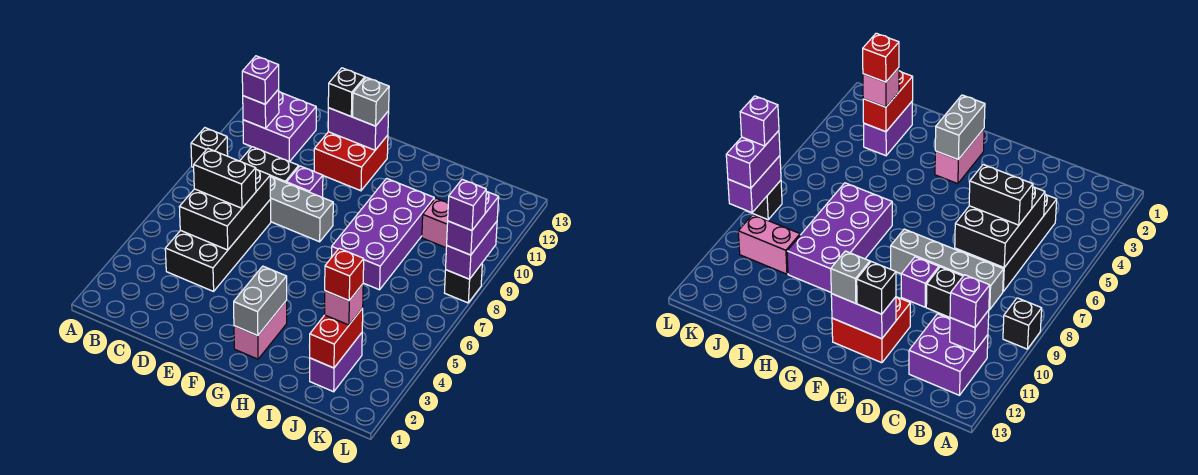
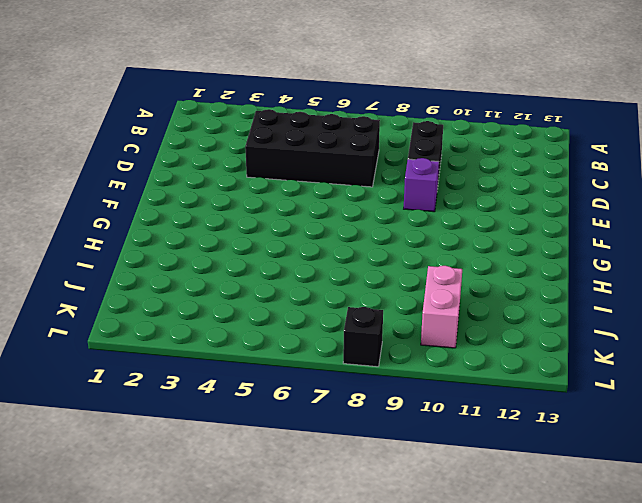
none -> black 1x1 brick [191,128,228,167]
none -> purple 2x2 brick [243,92,316,162]
none -> grey 1x4 brick [270,176,333,242]

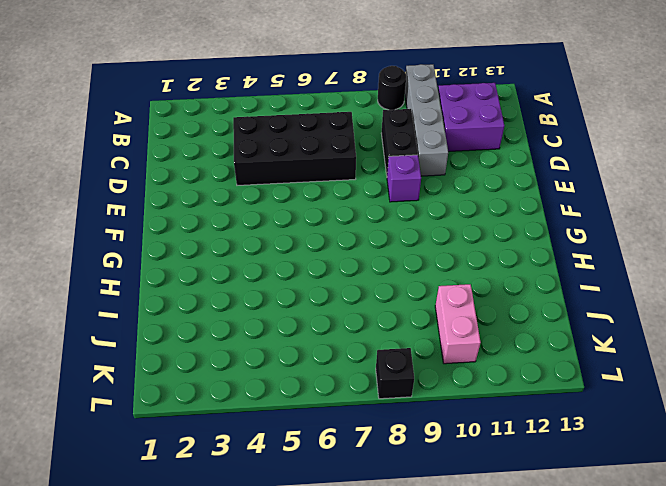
black 1x1 round brick [378,66,406,110] -> black 1x1 brick [191,128,228,167]
grey 1x4 brick [405,64,448,176] -> grey 1x4 brick moved to [270,176,333,242]
none -> red 2x2 brick [314,132,388,191]
none -> pink 1x2 brick [234,300,287,359]
none -> purple 2x4 brick [332,178,434,290]

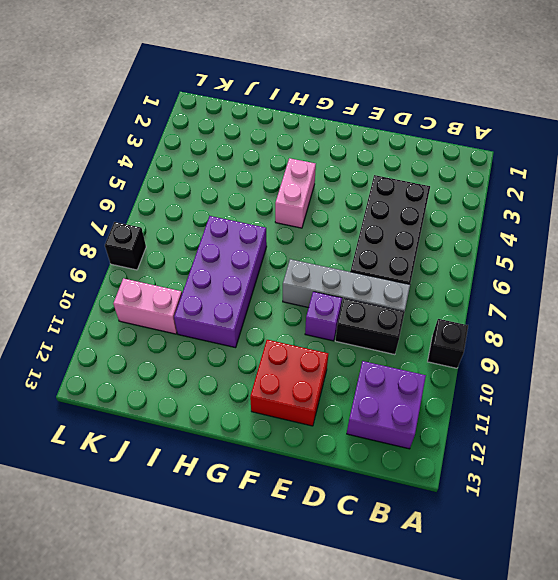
pink 1x2 brick [275,158,316,228] -> pink 1x2 brick moved to [234,300,287,359]
none -> purple 1x2 brick [310,333,362,392]
none -> purple 1x1 brick [243,89,279,129]
none -> black 2x3 brick [180,169,271,250]

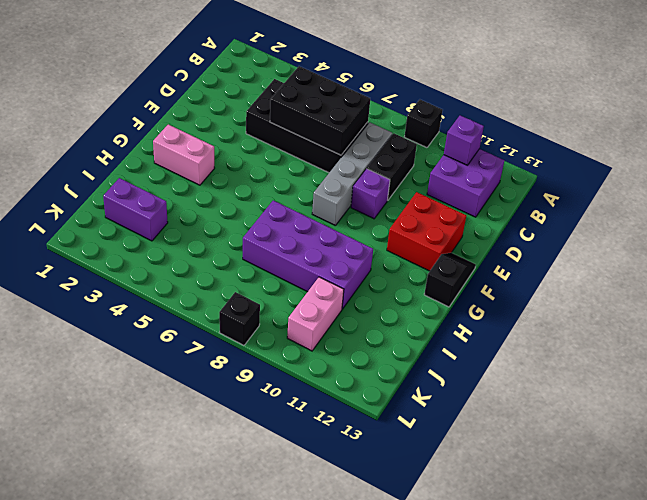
black 1x2 slope [424,253,476,307] -> none
none -> purple 1x2 brick [328,108,389,150]
none -> grey 1x2 brick [234,266,287,336]
none -> red 1x2 brick [309,308,363,368]

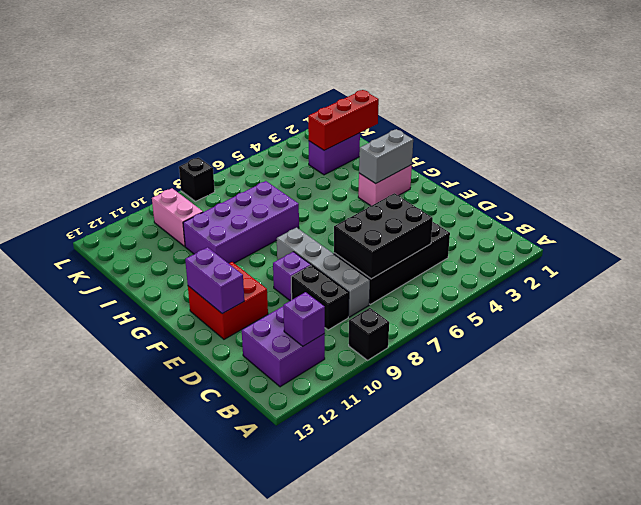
red 1x3 brick [308,90,379,150] -> red 1x2 brick [309,308,363,368]
none -> purple 1x2 brick [446,222,497,279]
none -> purple 1x1 brick [242,56,279,104]
none -> black 1x2 brick [194,149,256,208]

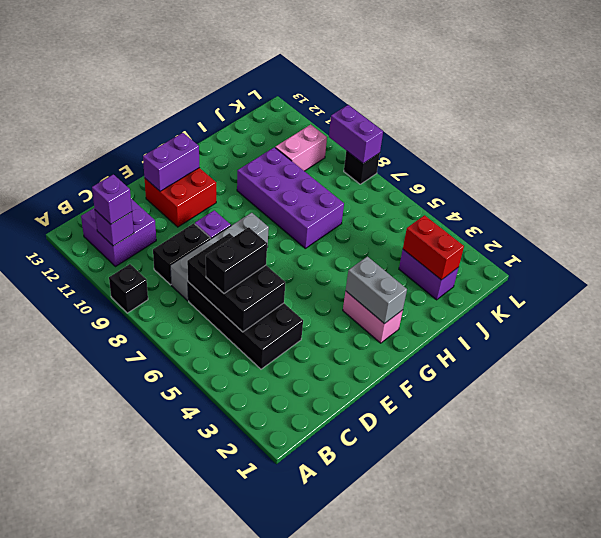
none -> black 1x1 brick [328,68,365,116]
none -> grey 1x1 brick [353,77,389,126]
none -> pink 1x1 brick [325,284,363,325]

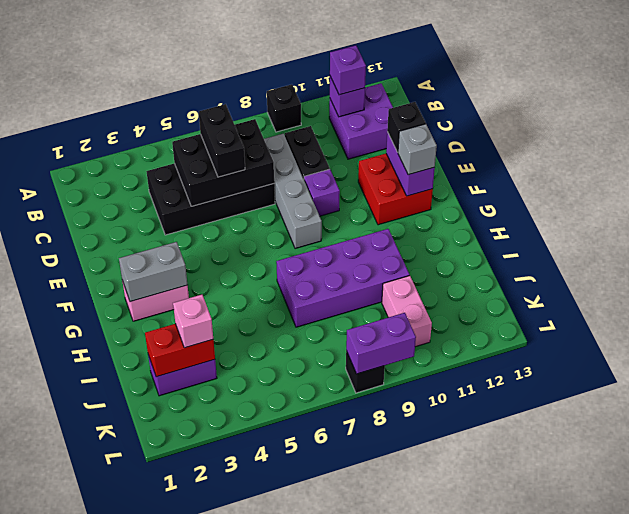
none -> purple 1x2 brick [447,192,499,255]
none -> red 1x1 brick [325,248,364,301]
none -> purple 1x1 brick [448,179,486,230]

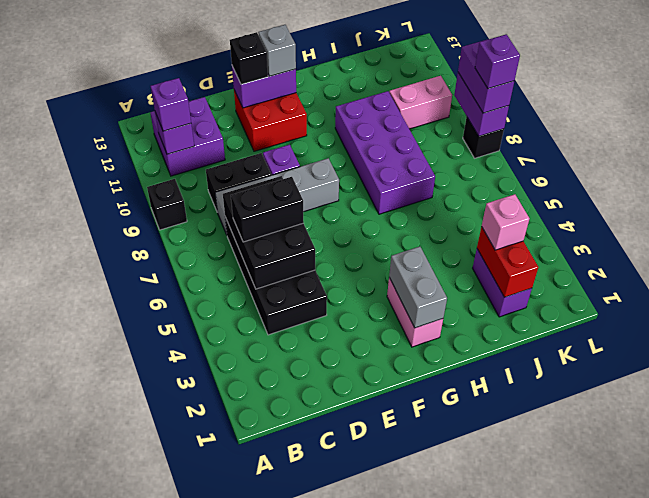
none -> red 1x1 brick [325,248,364,301]

